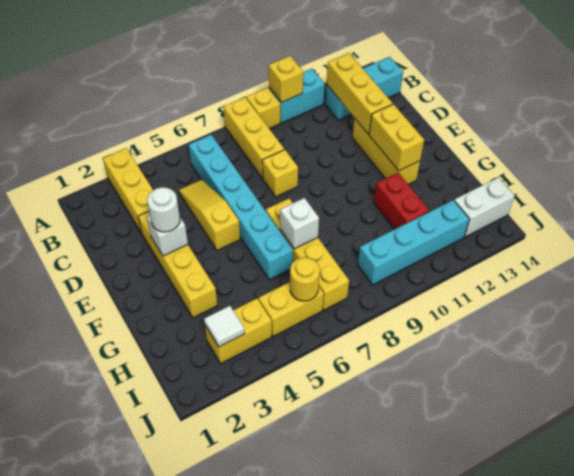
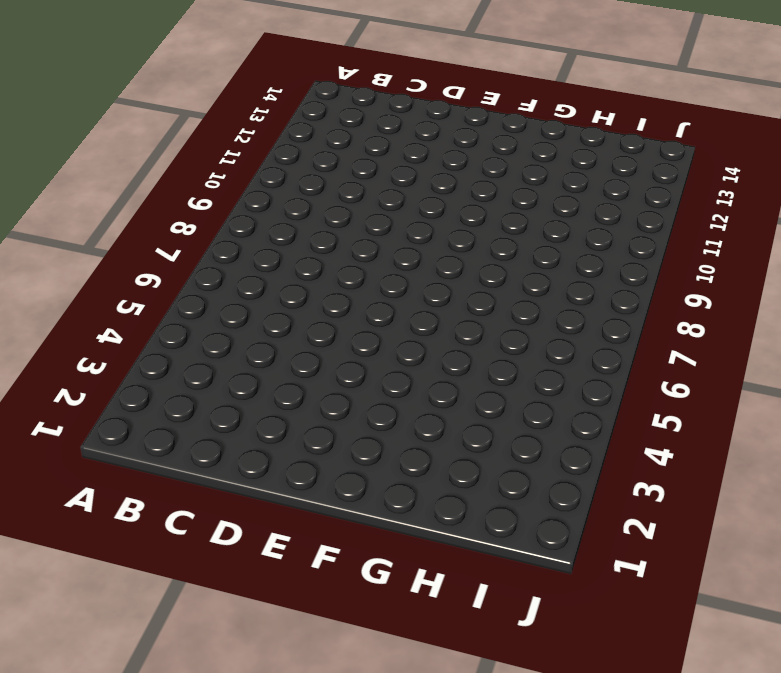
none -> yellow 1x3 brick [103,148,153,233]
none -> yellow 1x3 brick [223,97,284,178]
none -> yellow 1x1 brick [246,87,280,129]

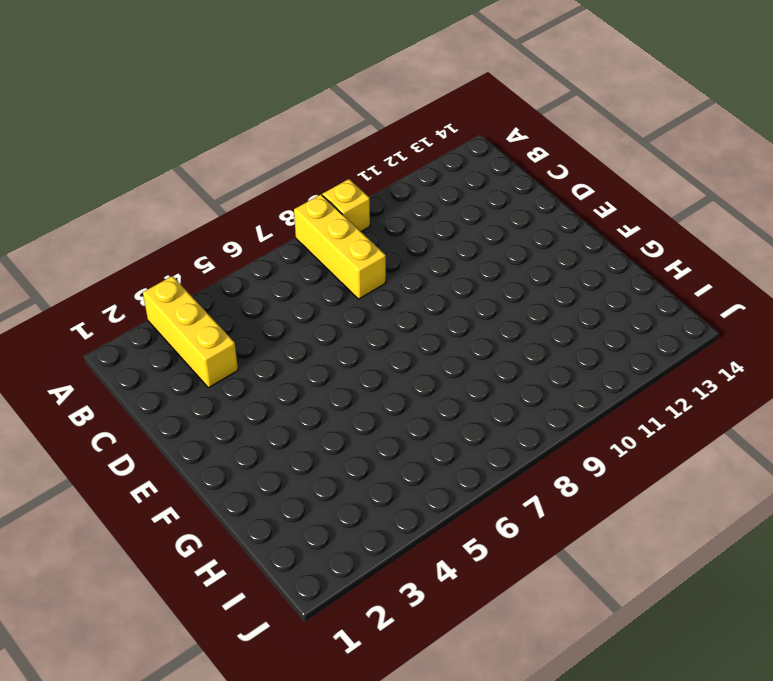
none -> cyan 1x2 brick [269,69,325,123]
none -> cyan 1x6 brick [189,135,293,280]
none -> cyan 1x3 brick [325,57,403,120]

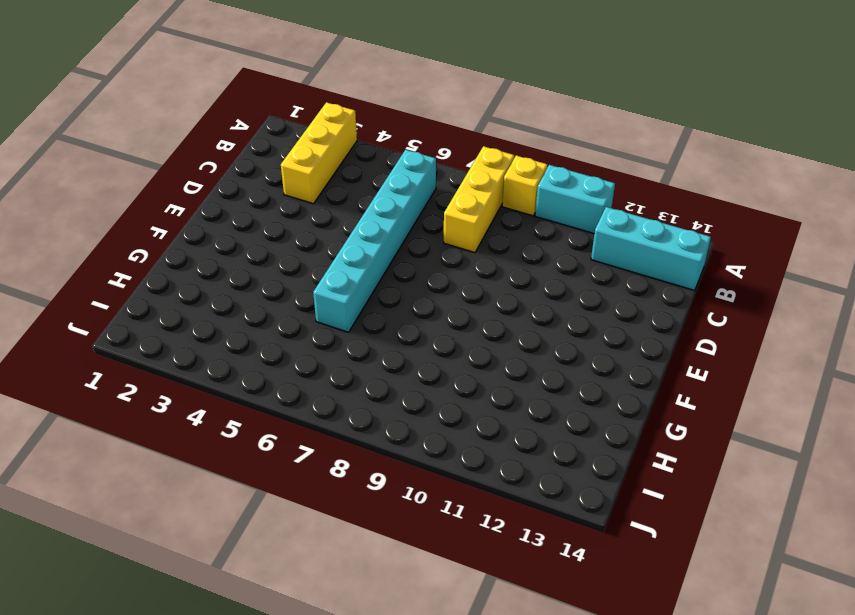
none -> yellow 1x3 slope [179,180,240,250]
none -> yellow 1x4 brick [138,211,217,318]
none -> yellow 1x1 brick [262,149,298,197]

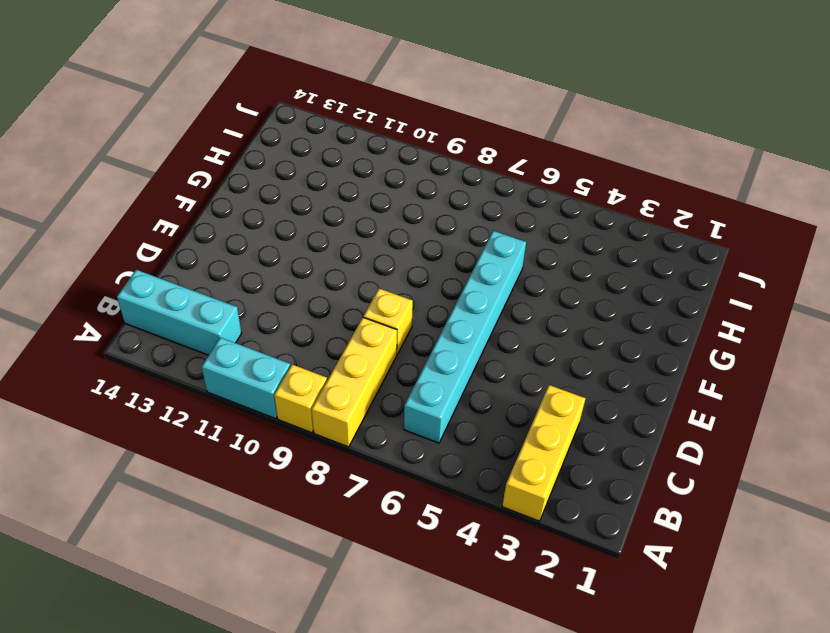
none -> yellow 1x3 slope [179,180,240,250]
none -> yellow 1x4 brick [138,211,217,318]
none -> yellow 1x3 brick [353,118,420,184]

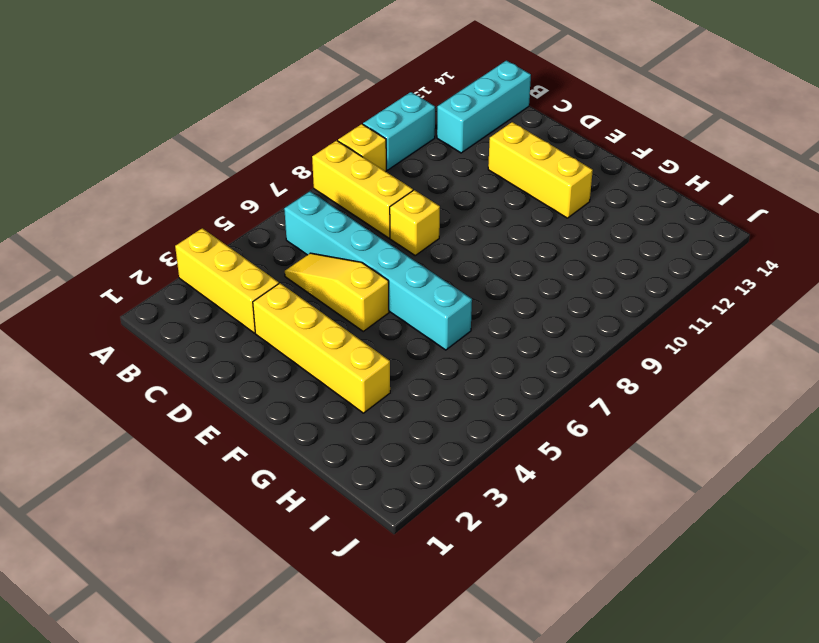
none -> yellow 1x4 brick [266,199,349,310]
none -> red 1x2 brick [374,173,429,229]
none -> yellow 1x2 brick [205,299,272,363]

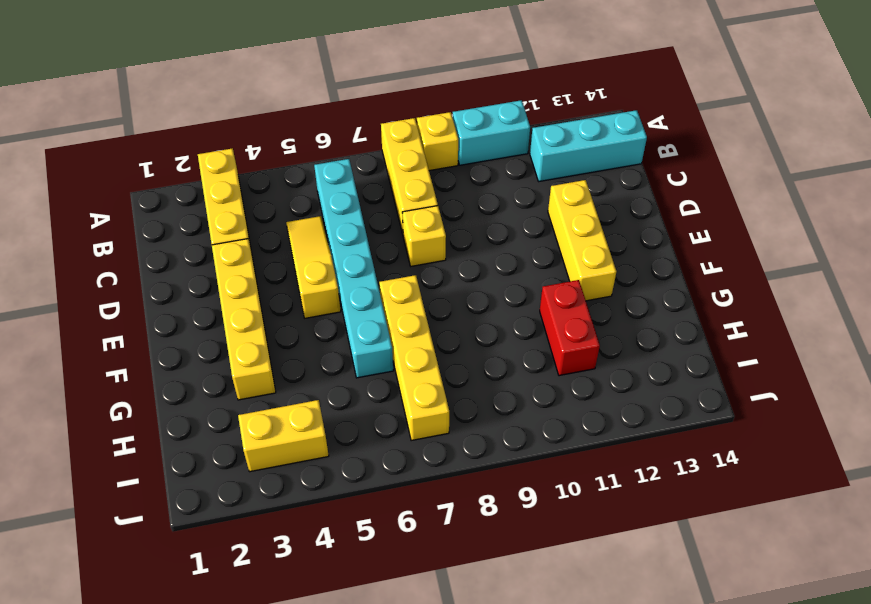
none -> yellow 1x2 brick [258,282,324,336]
none -> cyan 1x4 brick [358,200,469,285]
none -> white 1x2 brick [454,178,515,237]

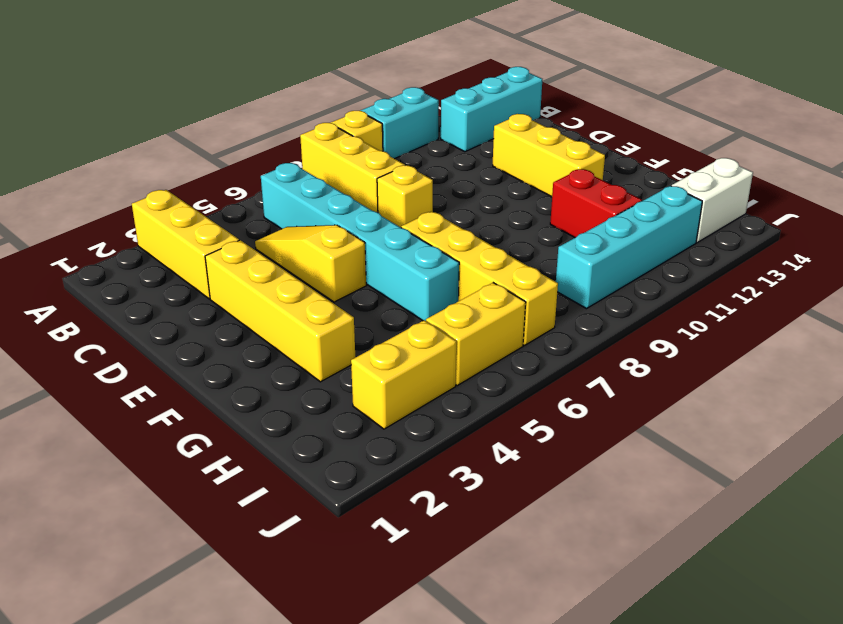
none -> yellow 1x1 brick [269,56,303,102]
none -> yellow 1x3 brick [327,53,393,134]
none -> white 1x1 brick [147,215,188,256]

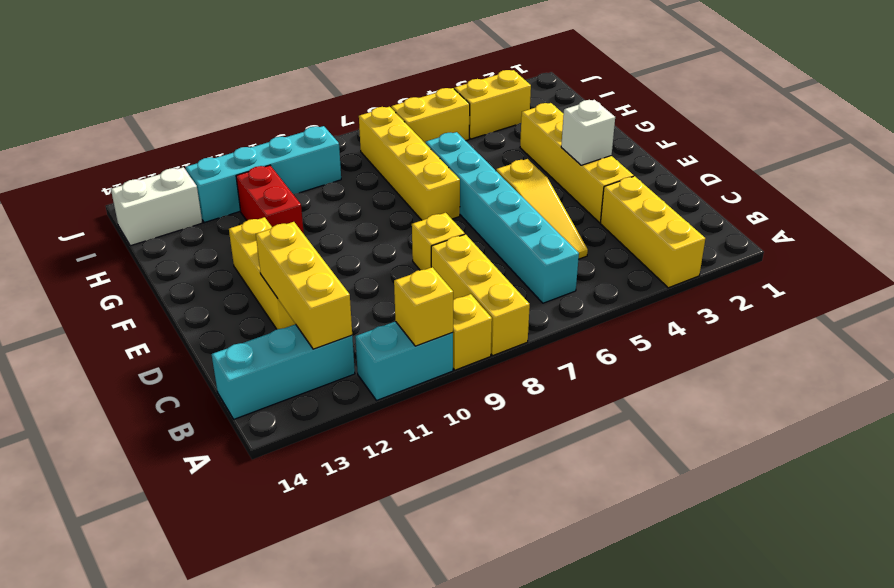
none -> yellow 1x2 brick [369,104,424,171]
none -> white 1x1 brick [280,198,319,249]
none -> white 1x1 tile [204,306,245,347]

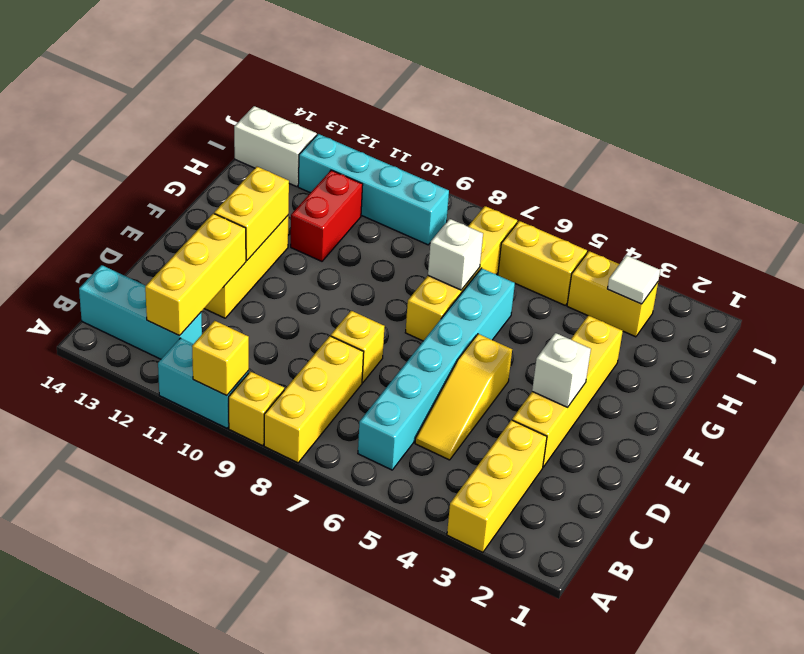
none -> yellow 1x1 round brick [290,257,320,301]
none -> white 1x1 round brick [147,187,180,232]

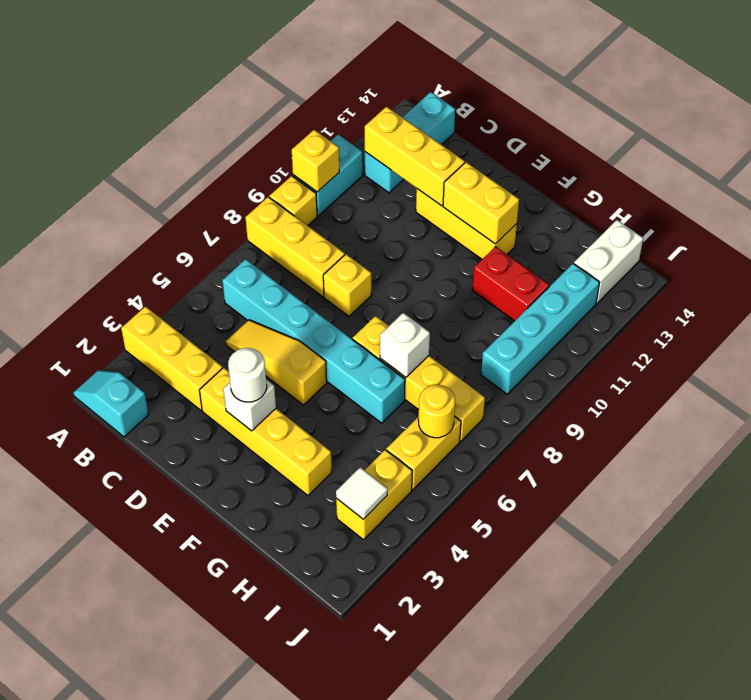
cyan 1x2 slope [74,370,149,437] -> none

